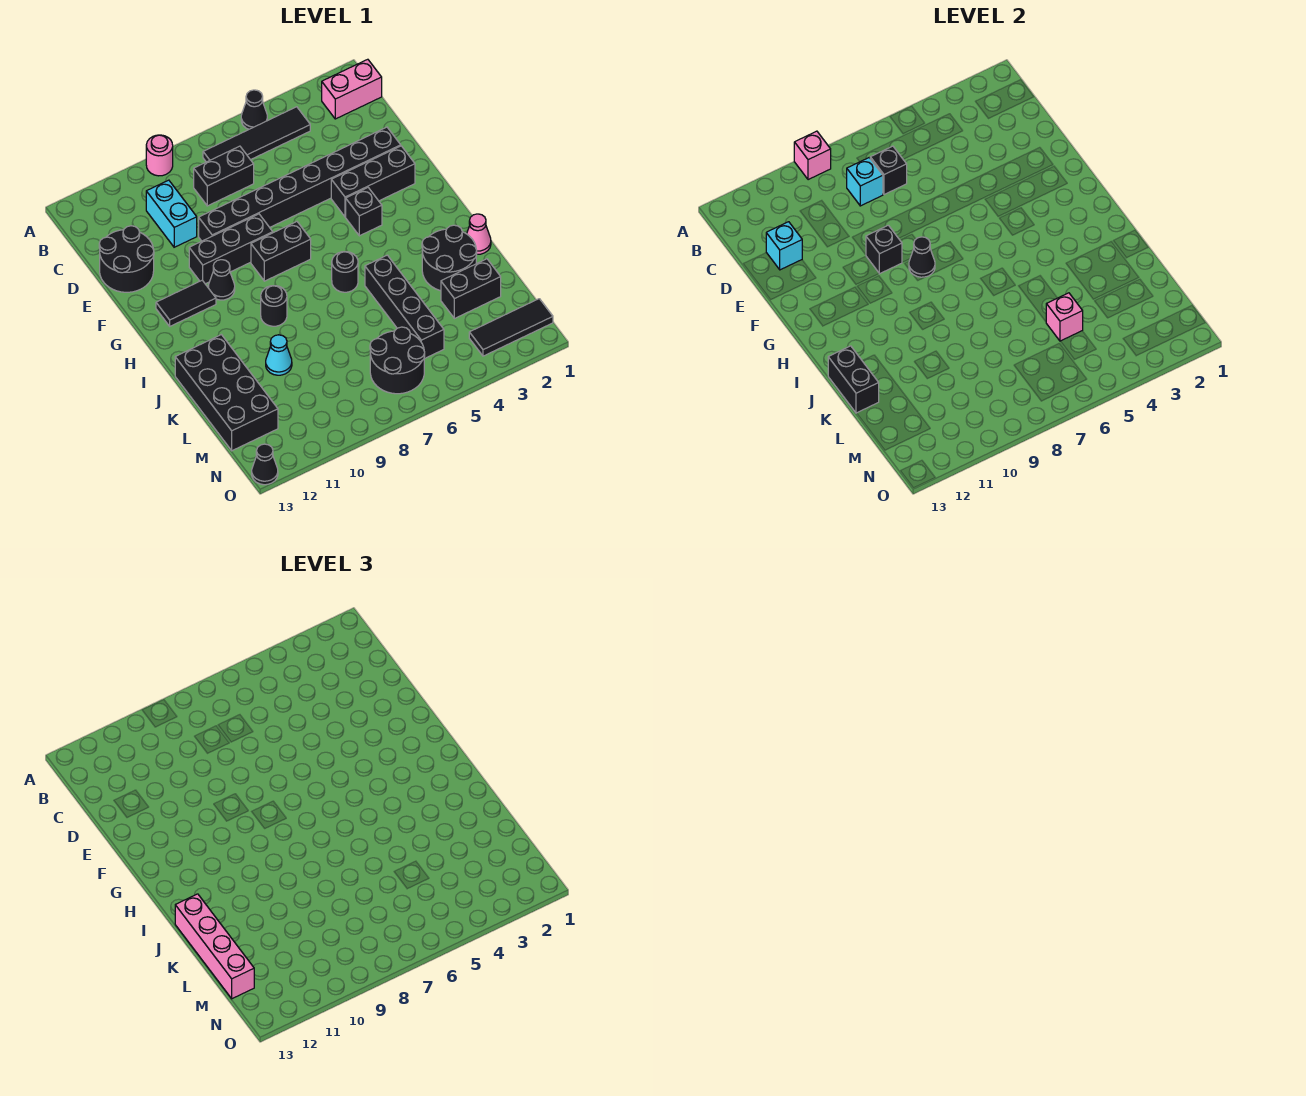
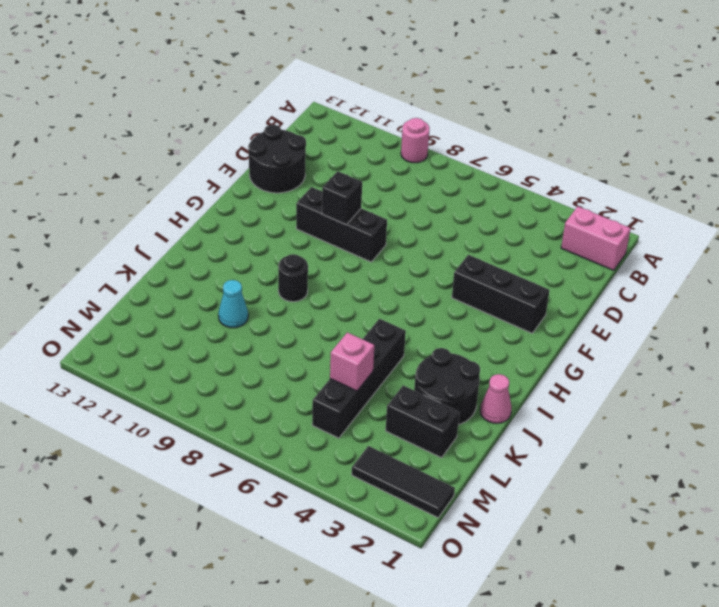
none -> black 1x1 cone [241,90,267,129]
none -> black 1x4 tile [203,107,310,162]
none -> black 1x2 brick [194,146,254,206]
none -> cyan 1x2 brick [146,180,197,247]

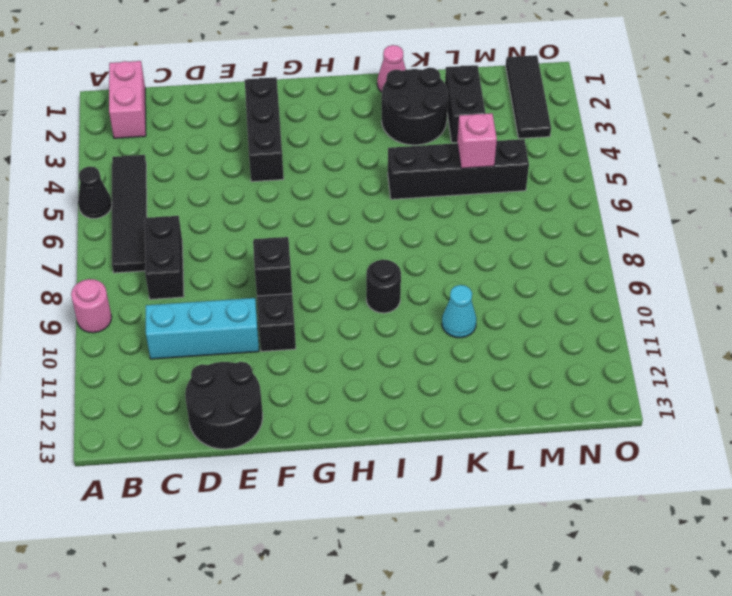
cyan 1x3 brick [146,298,259,359] -> cyan 1x2 brick [146,180,197,247]
none -> black 1x8 brick [199,127,401,241]
none -> black 1x1 brick [346,188,382,236]
none -> black 1x2 brick [251,222,311,281]
none -> black 1x1 cone [208,260,235,300]

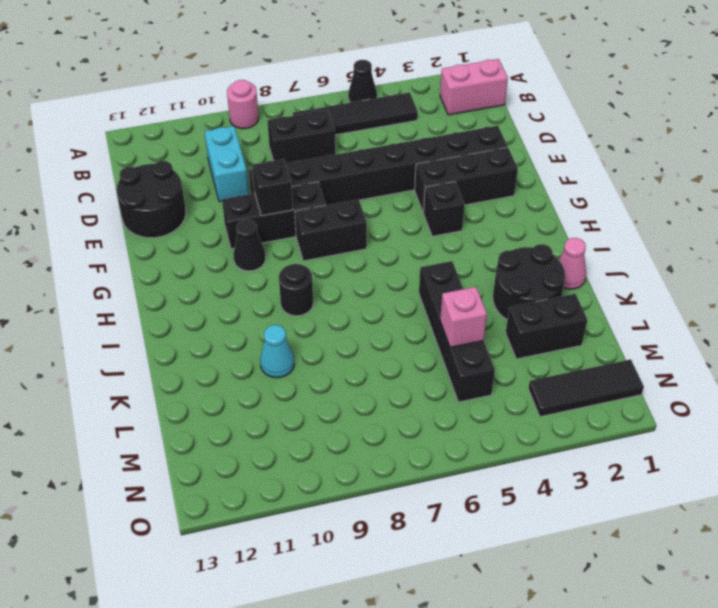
none -> black 1x2 tile [156,280,216,326]
none -> black 1x1 round brick [332,252,358,292]
none -> black 2x4 brick [175,335,278,451]
none -> black 2x2 round brick [370,327,425,394]

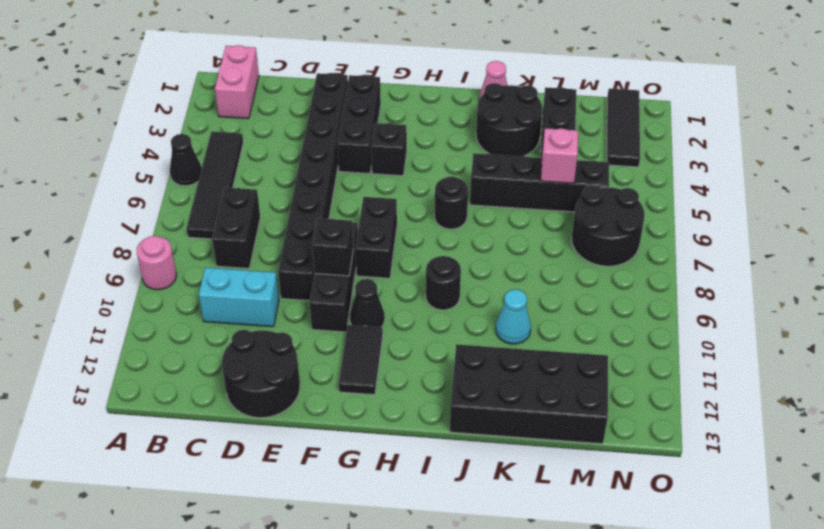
none -> black 1x1 cone [252,444,278,485]
none -> pink 1x1 brick [794,131,831,180]
none -> black 1x1 brick [870,146,907,195]
none -> cyan 1x1 brick [847,158,883,206]

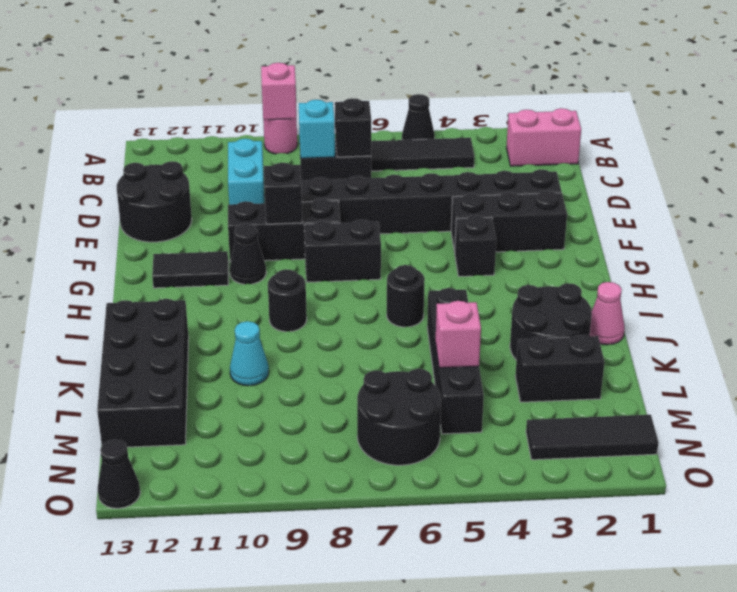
none -> cyan 1x1 brick [766,222,802,270]
none -> black 1x1 cone [909,237,935,277]
none -> black 1x2 brick [828,346,879,413]
none -> pink 1x4 brick [175,894,254,999]

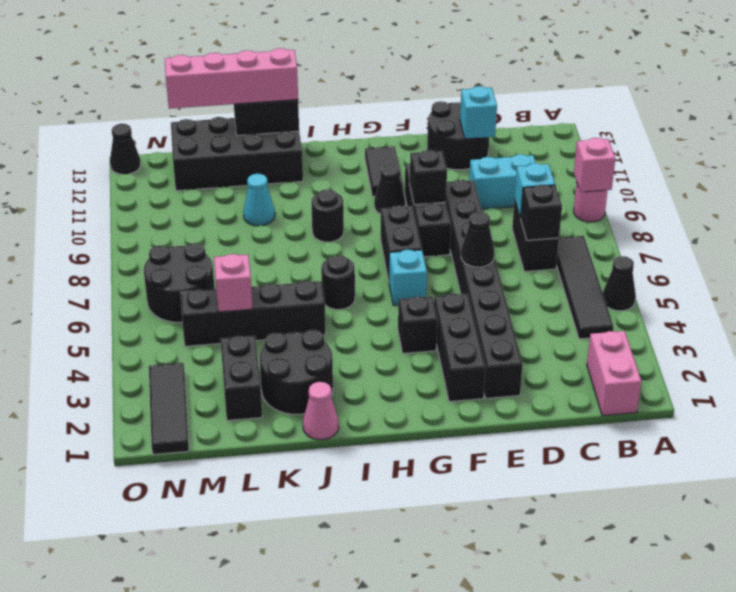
black 1x1 cone [461,212,494,267] -> black 1x1 cone moved to [909,237,935,277]
cyan 1x1 brick [389,250,427,305] -> none

